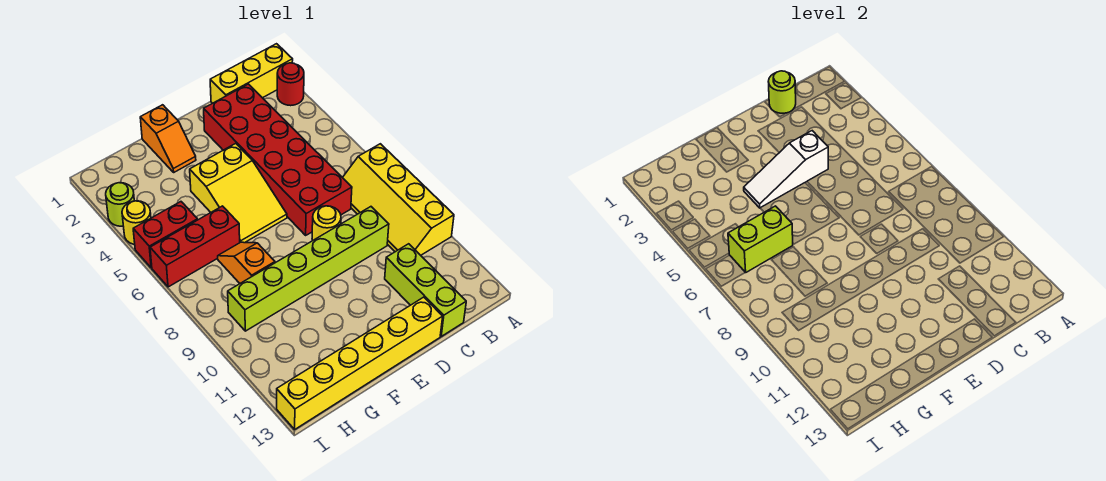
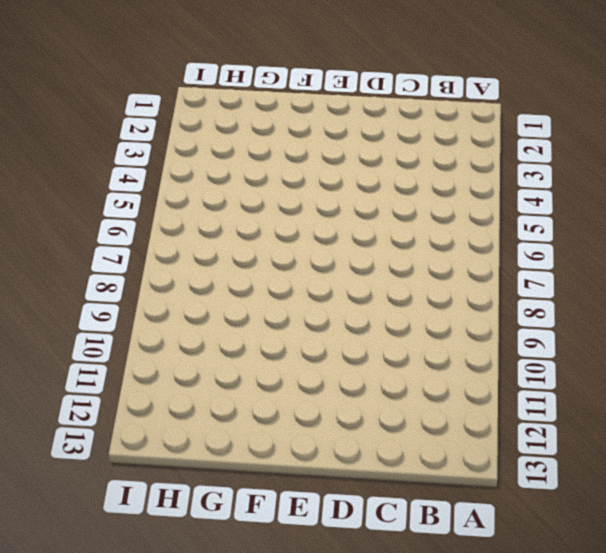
none -> yellow 1x3 brick [210,44,293,103]
none -> red 1x1 round brick [277,63,304,106]
none -> yellow 2x4 slope [342,144,454,255]

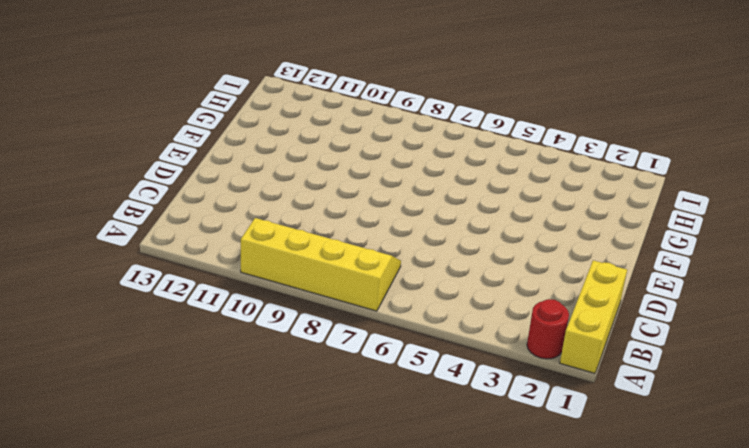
none -> red 2x6 brick [204,84,352,235]
none -> lime 1x6 brick [228,207,389,331]
none -> lime 1x3 brick [385,244,466,336]

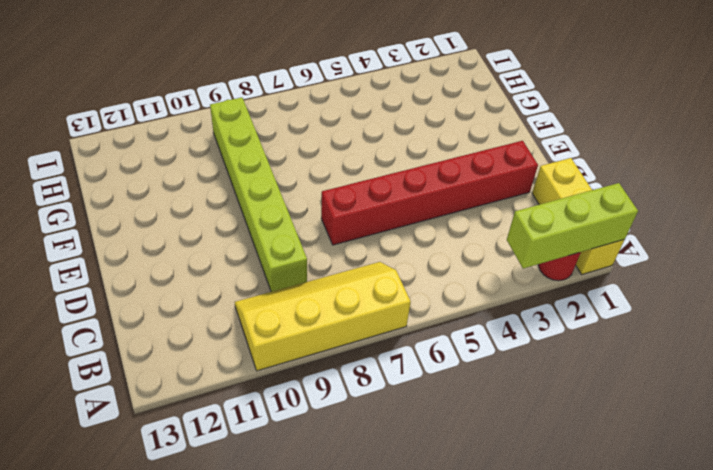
lime 1x3 brick [507,183,638,269] -> lime 1x3 brick moved to [385,244,466,336]
red 1x6 brick [321,141,538,245] -> red 2x6 brick [204,84,352,235]
none -> yellow 1x1 round brick [312,206,341,241]
none -> yellow 1x6 brick [277,297,443,429]
none -> yellow 2x3 slope [190,143,287,243]

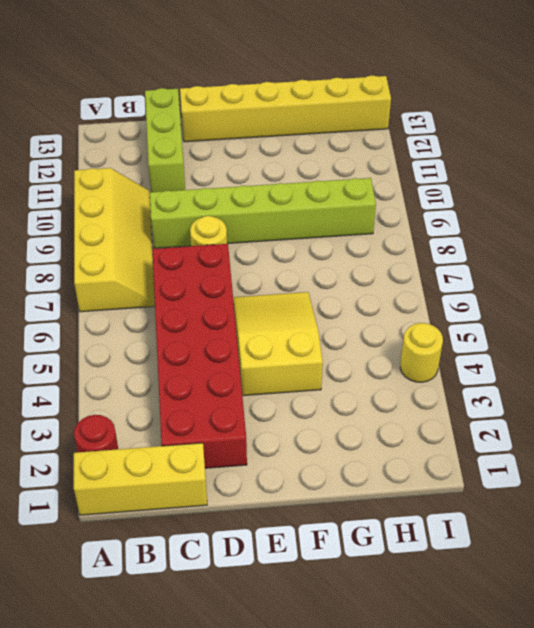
none -> orange 1x2 slope [140,105,196,172]
none -> red 1x3 brick [150,206,240,287]
none -> orange 1x2 slope [218,242,275,283]

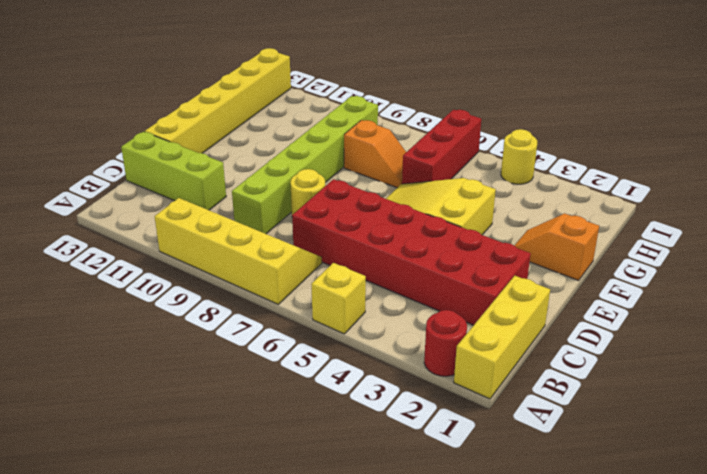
yellow 1x1 brick [311,263,366,334] -> none
none -> red 1x2 brick [133,202,198,268]
none -> lime 1x1 round brick [106,183,134,226]
none -> lime 1x1 round brick [768,71,796,113]

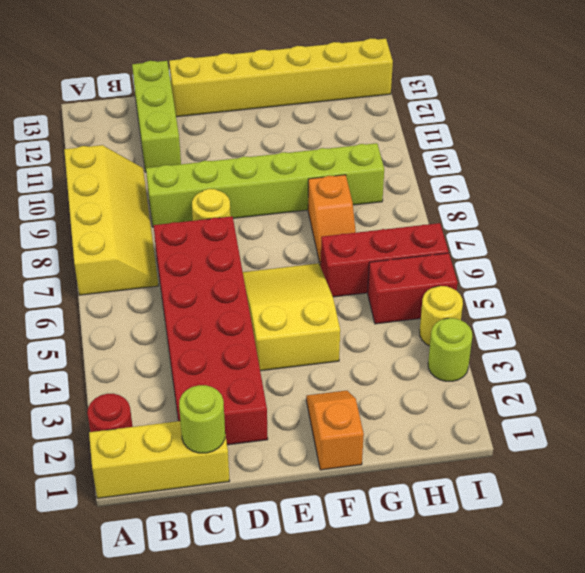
none -> white 1x3 slope [744,131,828,208]
none -> lime 1x2 brick [728,206,793,273]

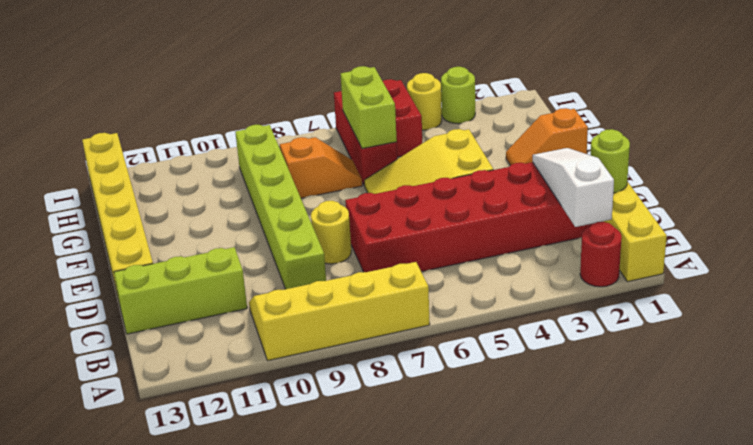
white 1x3 slope [533,148,614,227] -> white 1x3 slope moved to [744,131,828,208]

